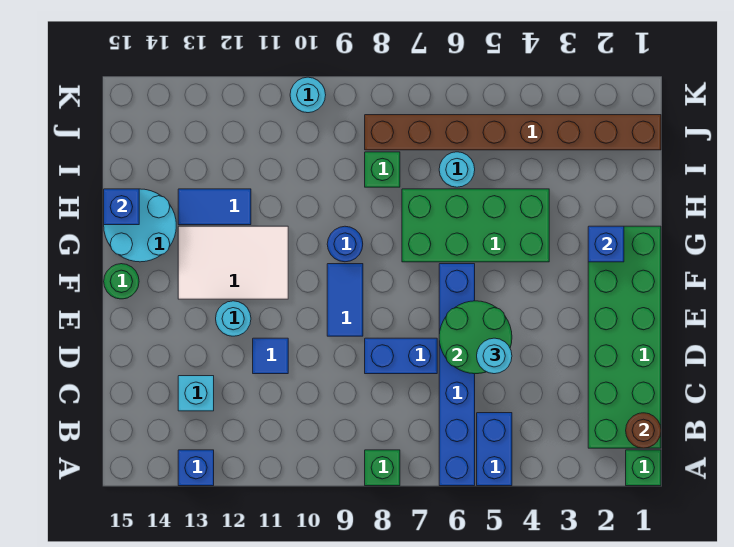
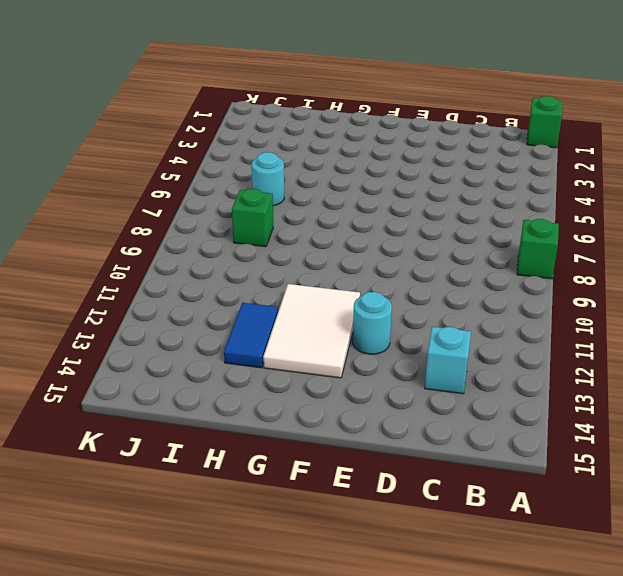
none -> blue 1x2 brick [477,413,512,486]
none -> blue 1x6 brick [439,264,475,486]
none -> blue 1x1 brick [178,450,214,486]

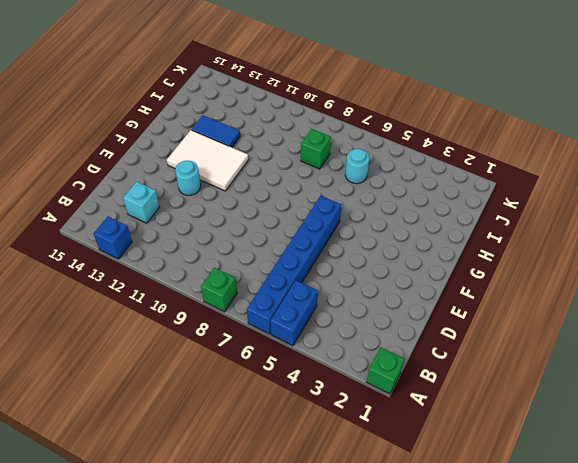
none -> green 2x6 brick [588,226,661,448]
none -> blue 1x2 brick [365,338,437,374]
none -> blue 1x1 tile [253,338,288,374]

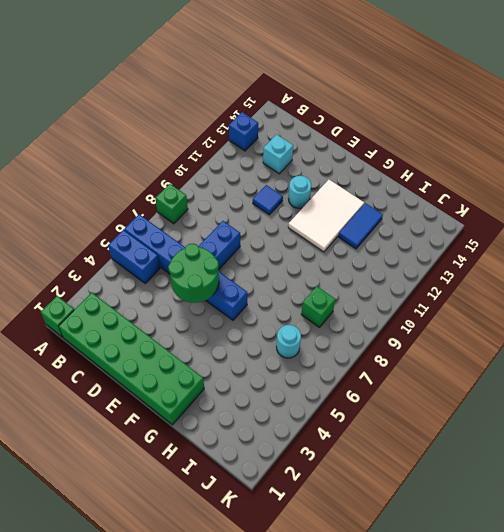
none -> blue 1x2 tile [327,264,363,336]
none -> green 1x1 round brick [104,264,139,299]
none -> green 2x4 brick [402,189,549,262]

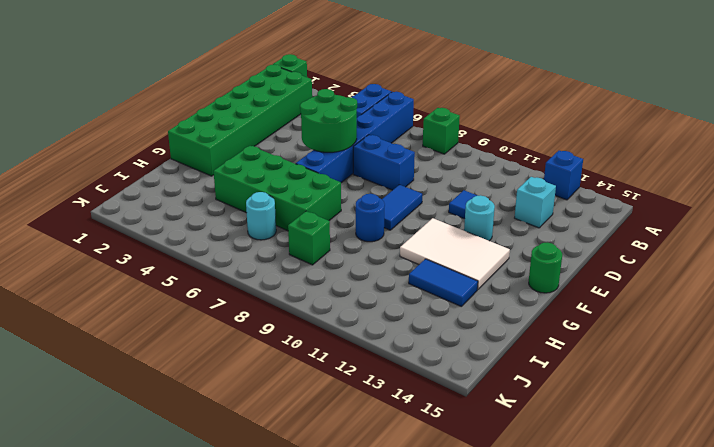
none -> cyan 2x2 round brick [104,189,176,262]
none -> brown 1x8 brick [365,115,661,150]
none -> cyan 1x1 round brick [290,77,326,113]

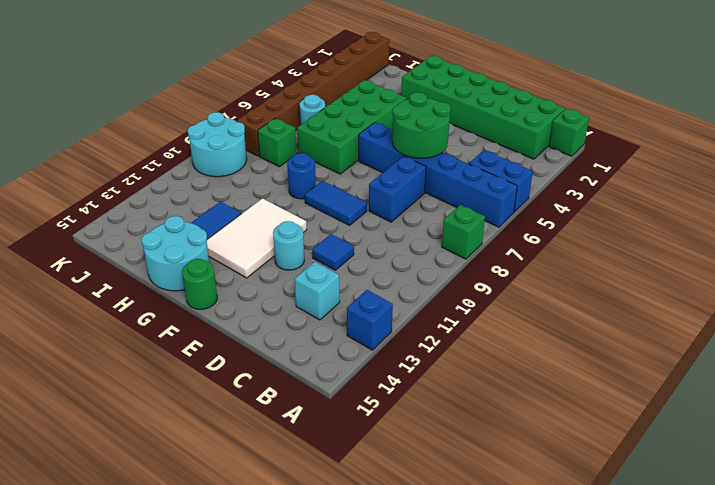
cyan 2x2 round brick [188,112,247,177] -> cyan 1x1 round brick [290,77,326,113]
none -> brown 1x1 round brick [626,413,661,448]
none -> blue 1x1 brick [588,226,624,262]
none -> blue 1x1 brick [104,189,139,225]

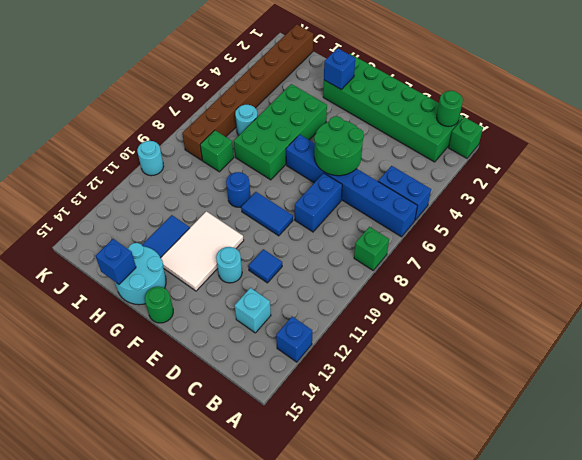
green 1x1 round brick [436,91,463,127] -> brown 1x1 round brick [626,413,661,448]
none -> cyan 1x1 round brick [477,338,512,374]

